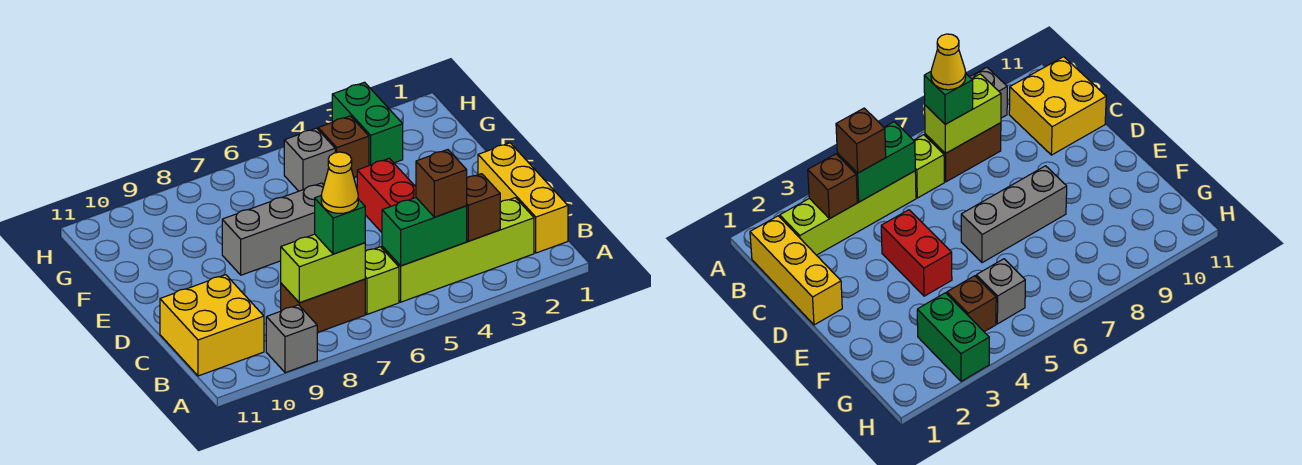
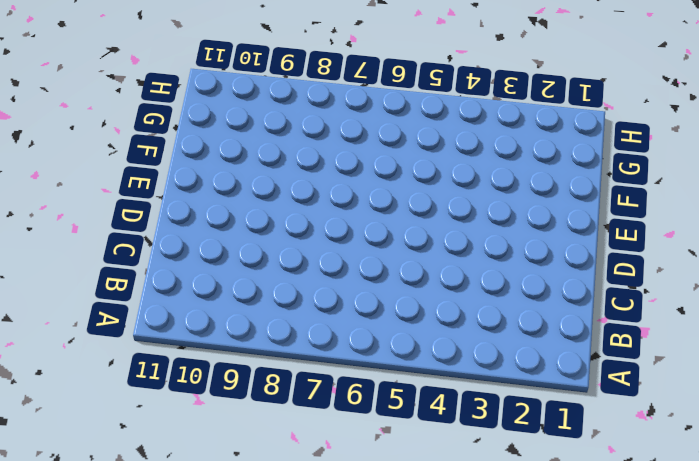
none -> grey 1x1 brick [266,305,317,373]
none -> yellow 1x3 brick [478,143,568,253]
none -> lime 1x4 brick [382,198,534,302]

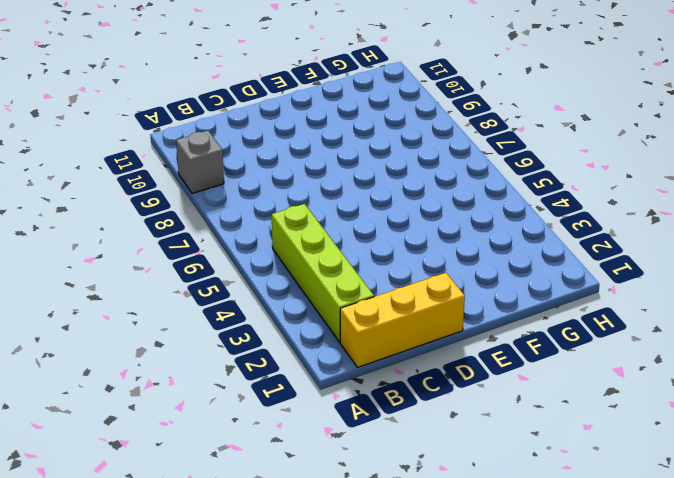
none -> lime 1x1 brick [365,247,399,314]
none -> brown 1x2 brick [281,279,365,333]
none -> yellow 2x2 brick [160,275,264,376]

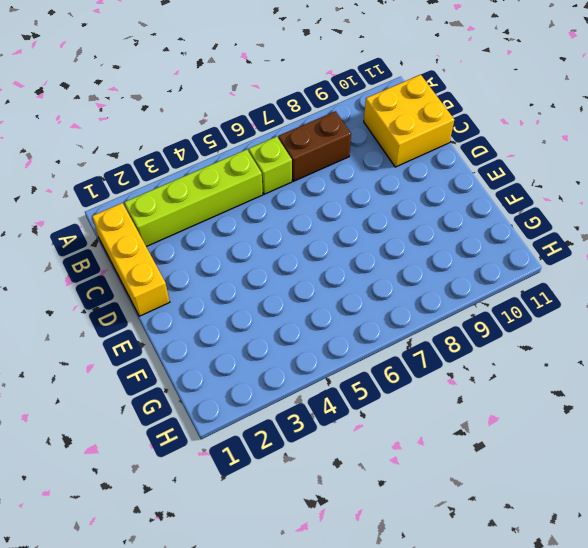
none -> grey 1x1 brick [266,305,317,373]
none -> red 1x2 brick [357,158,416,232]
none -> grey 1x3 brick [222,183,324,275]

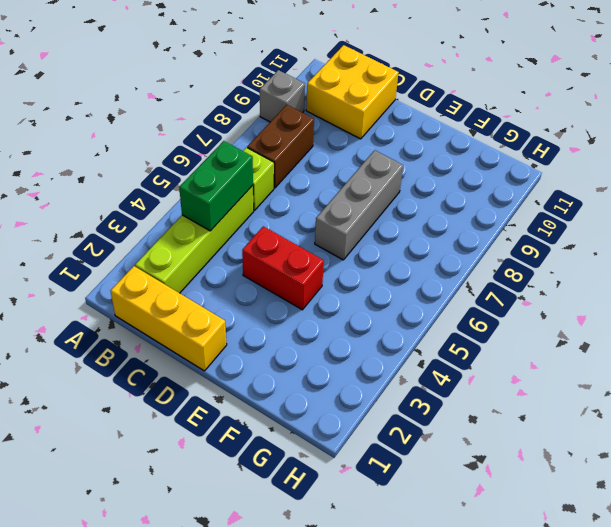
none -> green 1x2 brick [332,82,403,166]
none -> brown 1x1 brick [318,116,369,177]
none -> grey 1x1 brick [284,128,335,191]

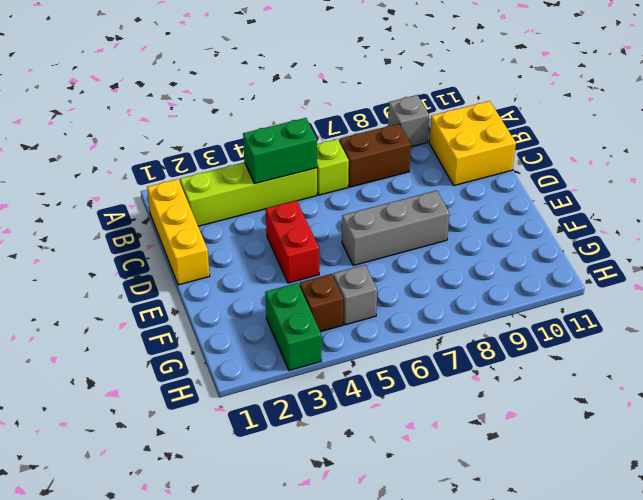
none -> brown 1x1 brick [467,174,500,241]
none -> lime 1x2 brick [281,234,365,303]
none -> brown 1x1 brick [416,150,467,217]

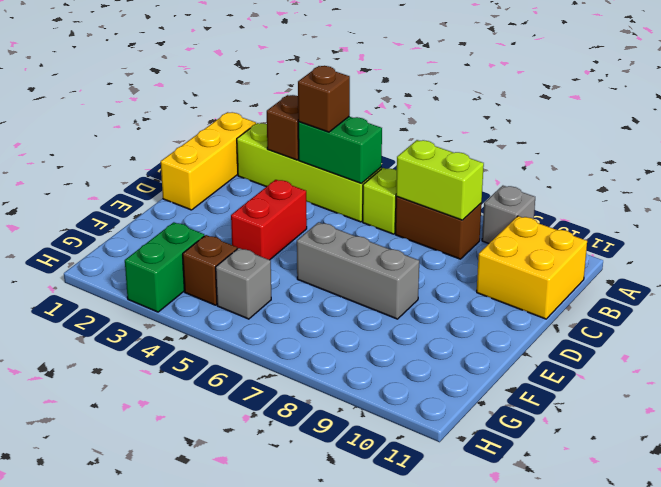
none -> green 1x1 brick [315,196,365,254]
none -> yellow 1x1 cone [321,152,358,213]

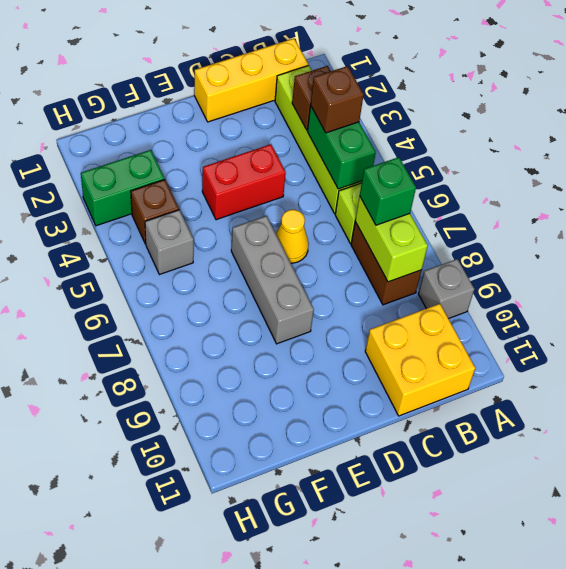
yellow 1x1 cone [276,210,309,263] -> yellow 1x1 cone moved to [321,152,358,213]

